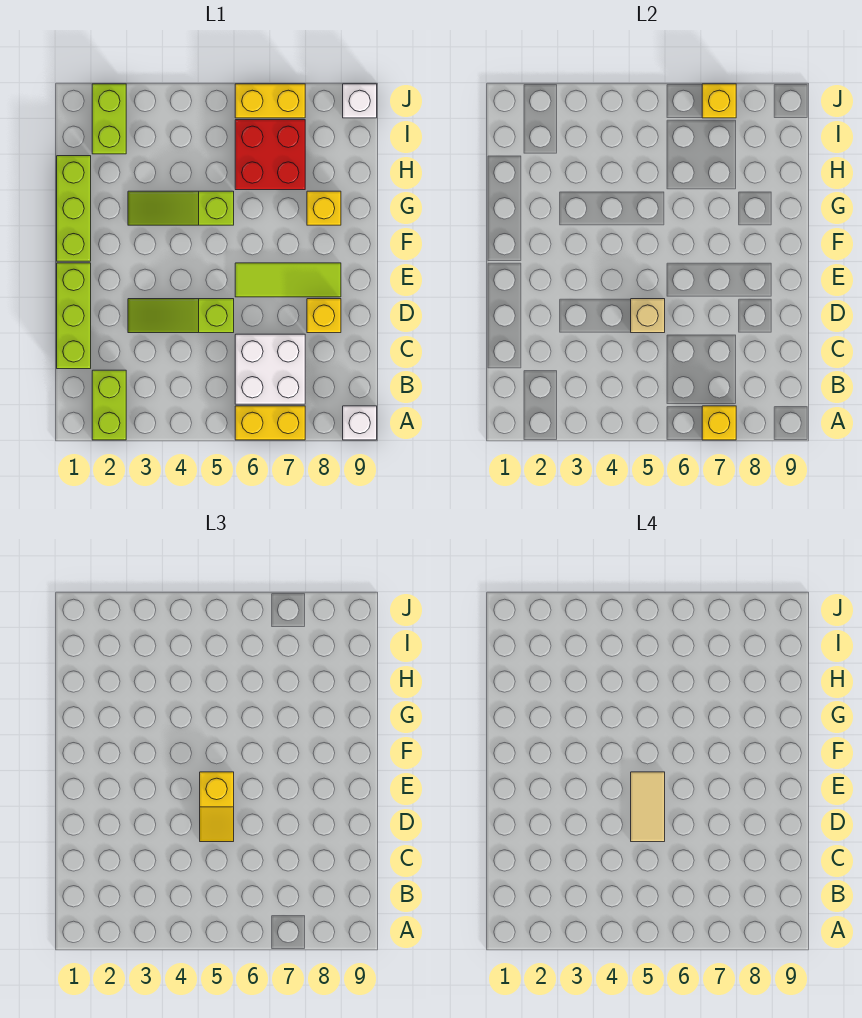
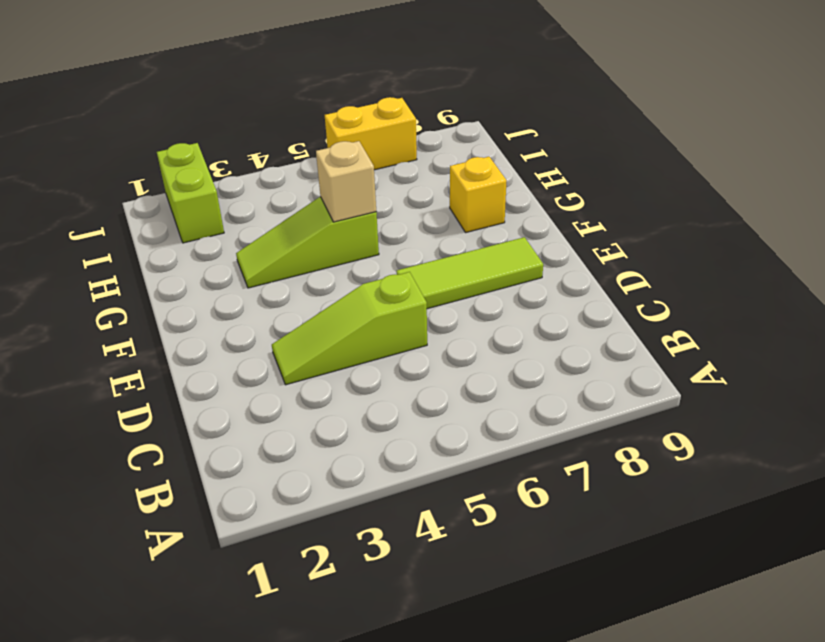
tan 1x1 brick [316,141,376,222] -> tan 1x1 brick moved to [631,299,665,333]
none -> lime 1x2 brick [92,370,126,440]
none -> yellow 1x2 brick [235,406,305,440]
none -> white 1x1 brick [343,406,377,440]

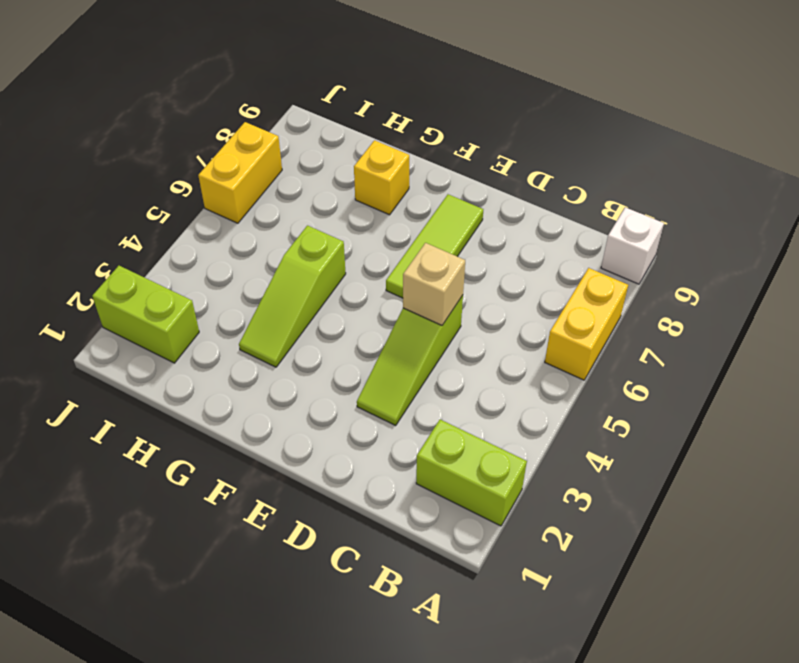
none -> white 2x2 brick [235,334,305,404]
none -> lime 1x3 brick [57,263,91,369]
none -> yellow 1x1 brick [307,299,341,333]

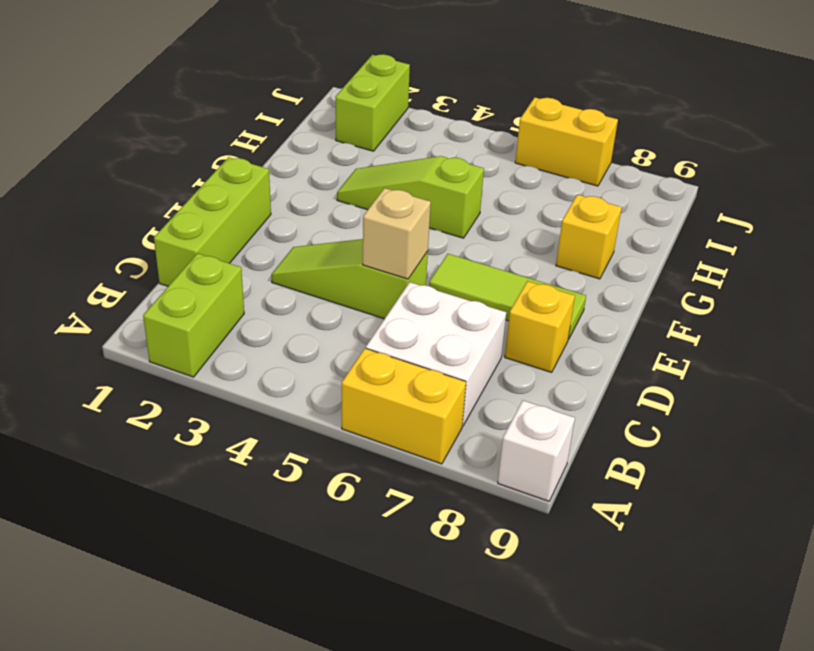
none -> lime 1x3 brick [57,156,91,261]
none -> red 2x2 brick [235,120,305,190]
none -> white 1x1 brick [343,84,377,118]

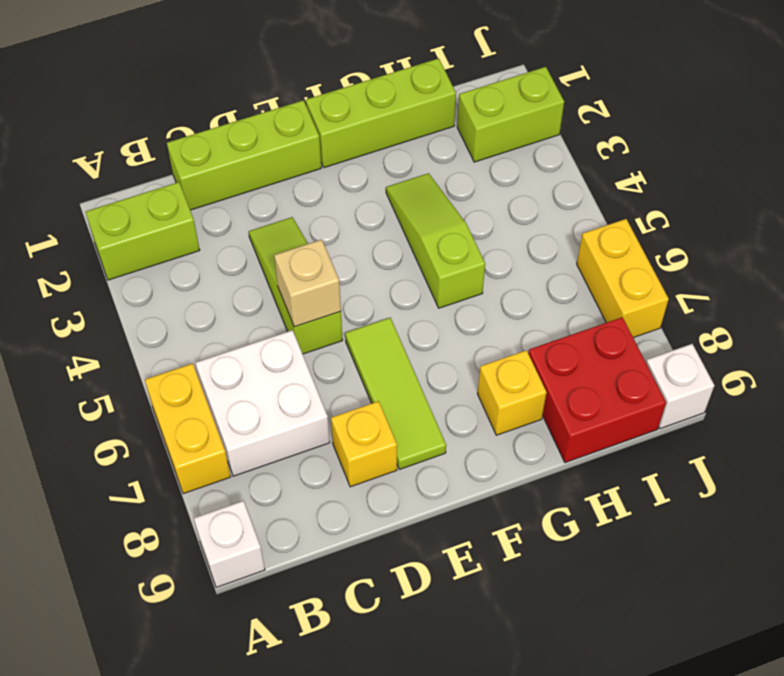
red 2x2 brick [528,317,666,463] -> red 2x2 brick moved to [235,120,305,190]
none -> yellow 1x1 brick [702,406,736,440]
none -> yellow 1x1 brick [702,84,736,118]
none -> yellow 1x2 slope [200,772,234,842]

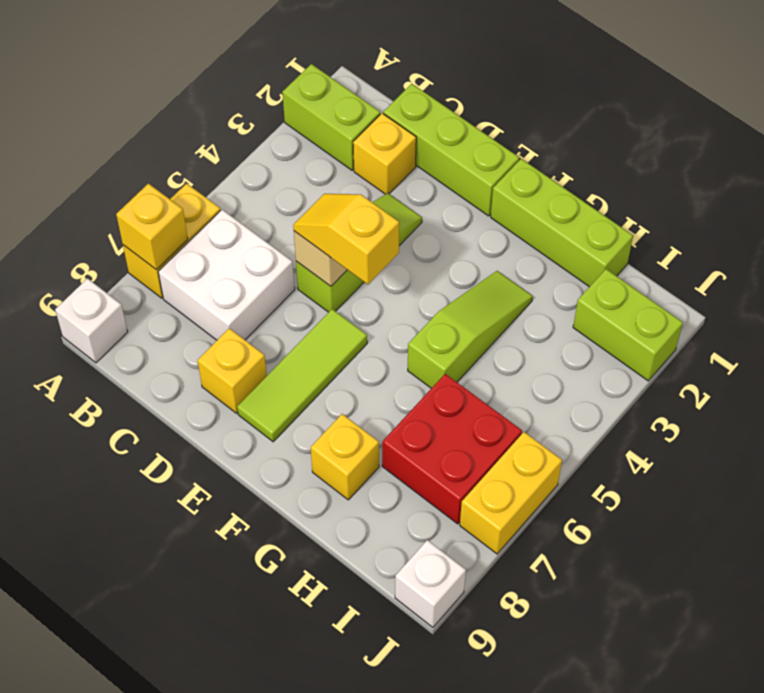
yellow 1x1 brick [353,113,416,194] -> yellow 1x1 brick moved to [702,84,736,118]
none -> tan 1x2 tile [631,772,665,842]

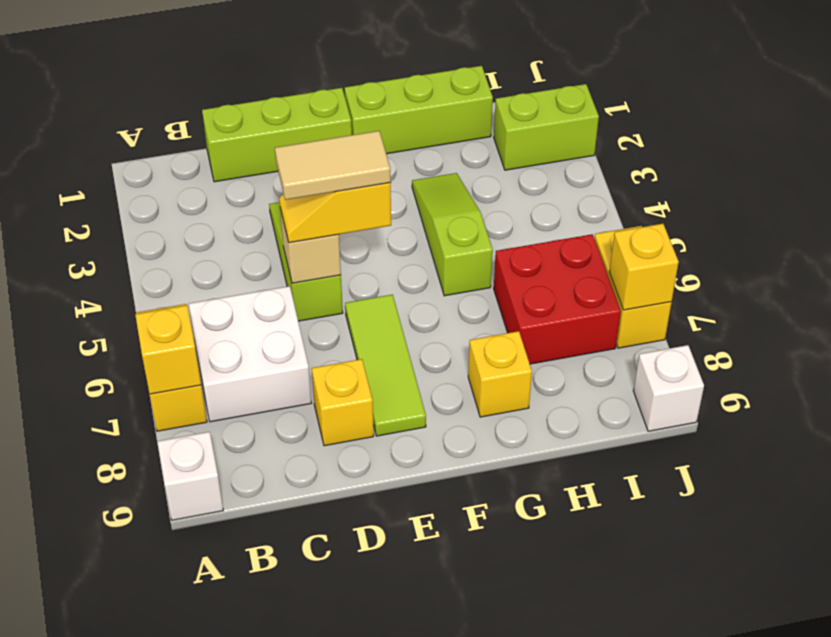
none -> lime 1x2 brick [92,370,126,440]

